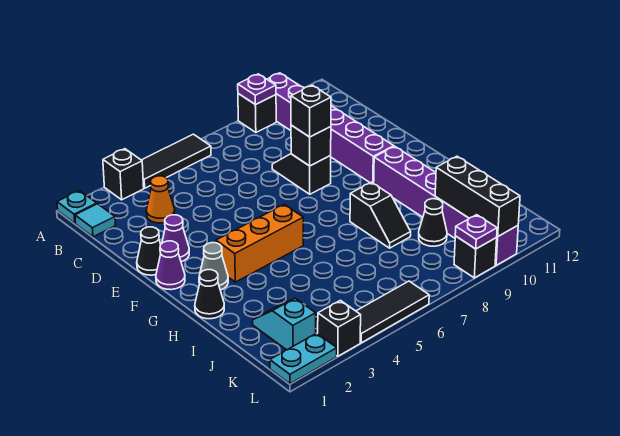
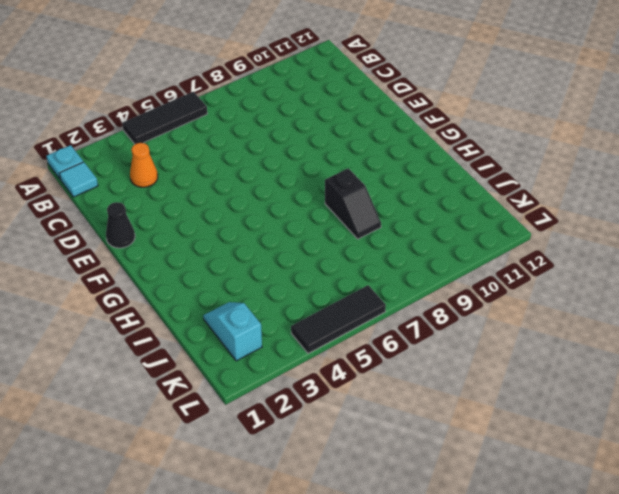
none -> black 1x1 brick [103,149,144,200]
none -> black 1x1 brick [238,94,276,132]
none -> purple 1x6 brick [267,73,394,183]

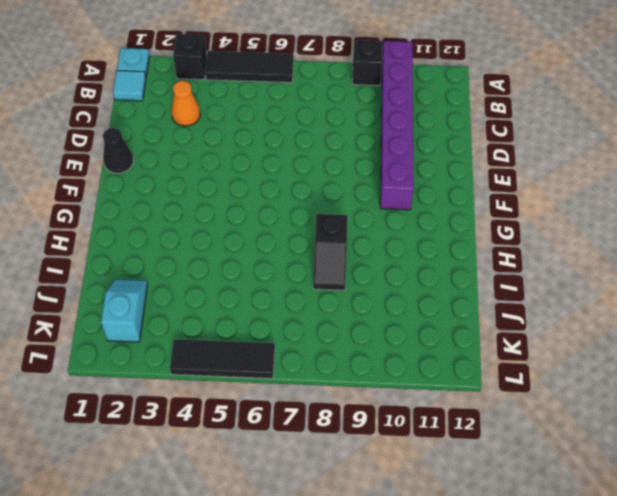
none -> black 1x2 slope [272,154,331,194]
none -> purple 1x1 cone [162,215,189,262]
none -> purple 1x1 cone [156,241,185,290]

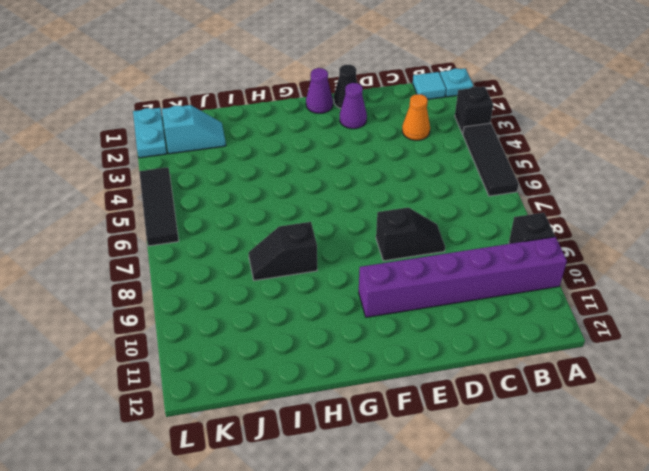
none -> grey 1x1 cone [199,243,228,290]
none -> orange 1x3 brick [216,204,303,282]
none -> purple 1x6 brick [374,146,518,265]

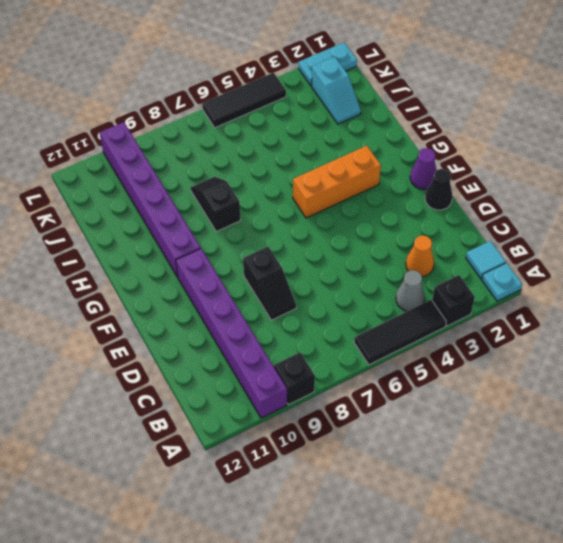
grey 1x1 cone [396,270,425,311] -> grey 1x1 cone moved to [199,243,228,290]
none -> purple 1x1 cone [162,215,189,262]
none -> black 1x1 cone [195,270,224,319]
none -> black 1x1 cone [419,199,447,246]

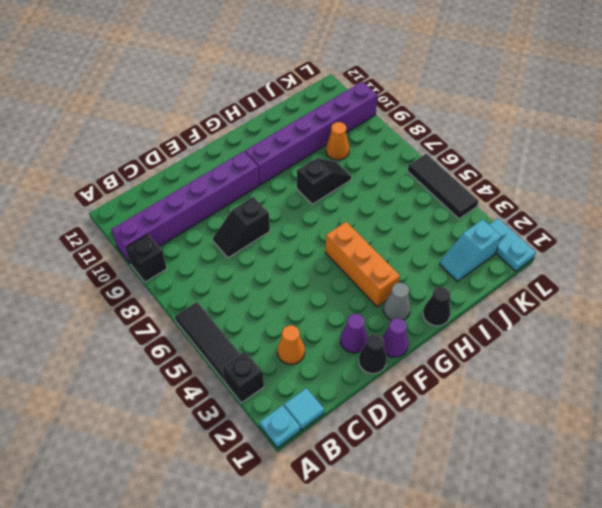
orange 1x1 cone [326,122,349,160] -> black 1x1 cone [419,199,447,246]
none -> black 1x1 brick [318,300,361,356]
none -> black 1x1 brick [454,236,497,278]
none -> purple 1x1 plate [238,74,276,105]

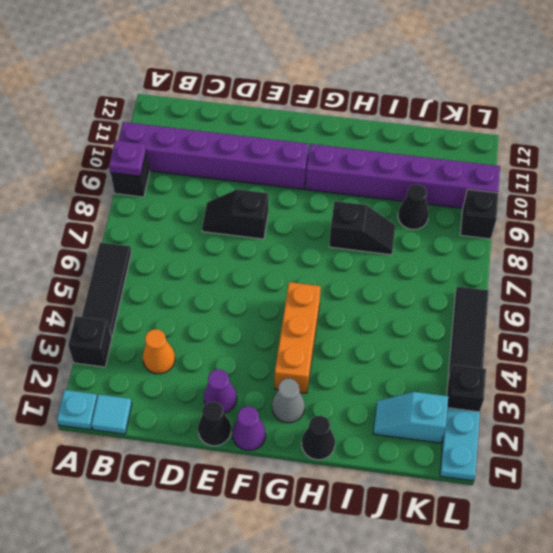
none -> black 1x1 brick [291,125,331,166]
none -> black 1x3 brick [435,156,520,236]
none -> purple 1x1 plate [455,215,497,249]

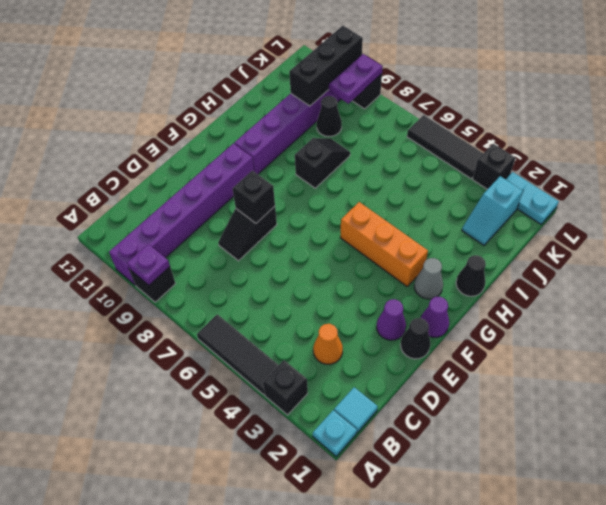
purple 1x2 plate [329,54,383,104] -> purple 1x1 plate [455,215,497,249]
none -> black 1x1 brick [291,85,331,137]

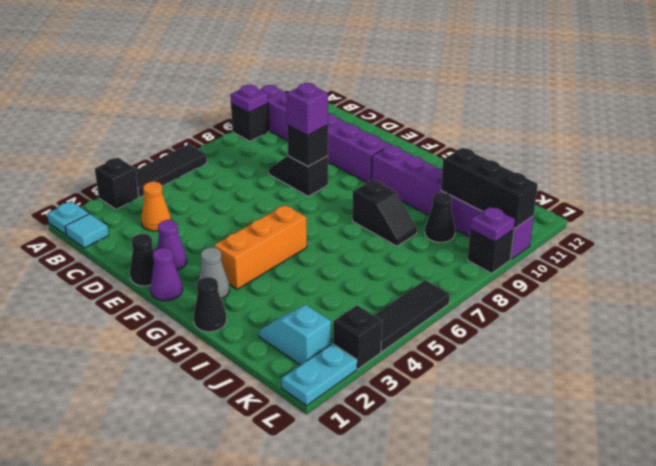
purple 1x1 brick [286,83,328,135] -> black 1x1 brick [291,85,331,137]

